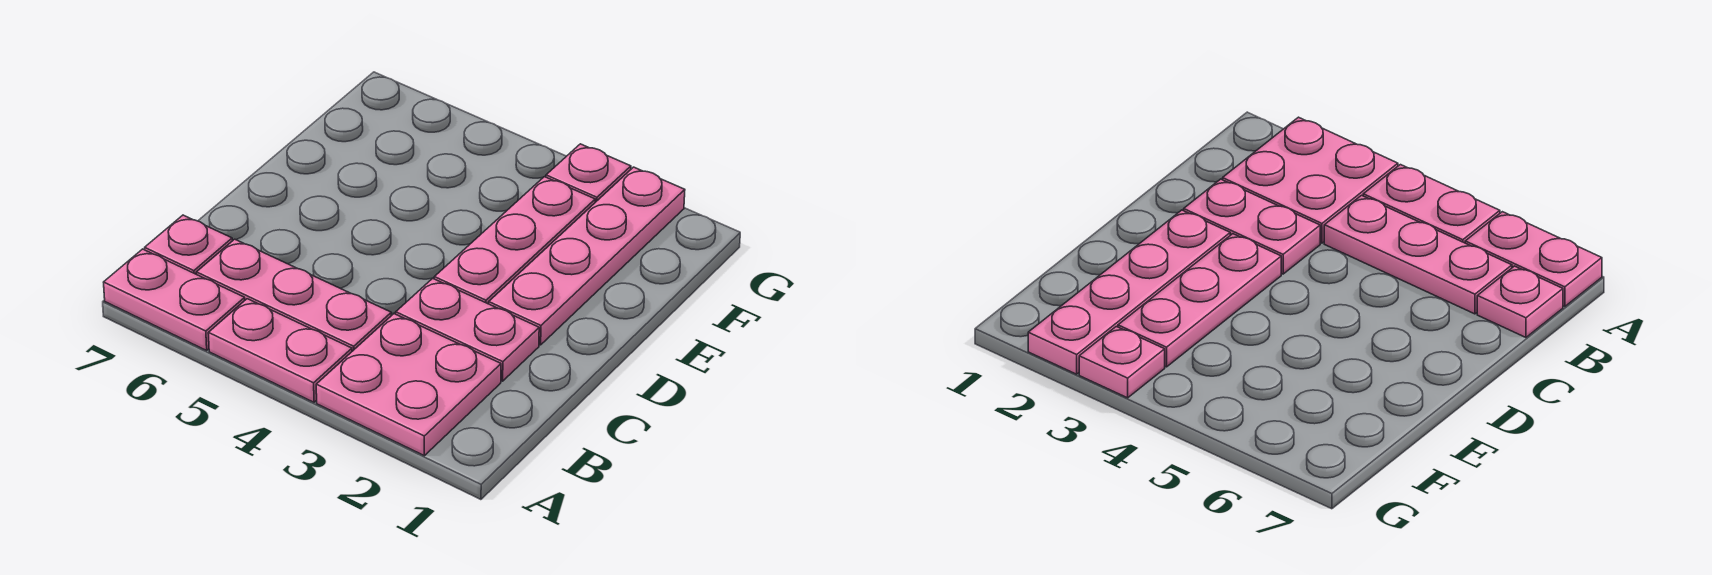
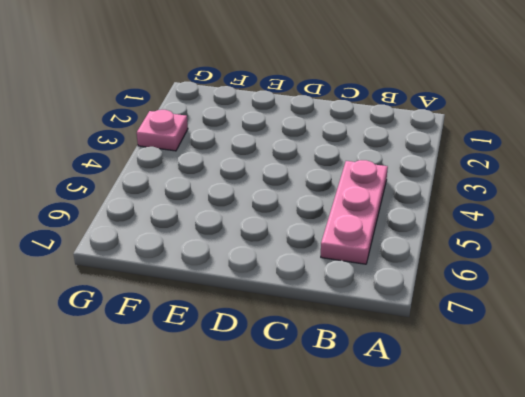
none -> pink 2x2 plate [316,314,501,456]
none -> pink 1x2 plate [208,299,352,402]

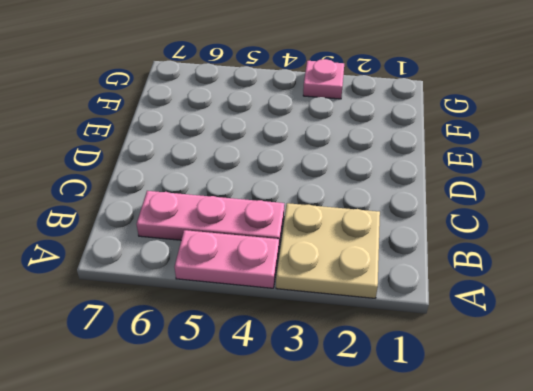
tan 2x2 plate [276,203,380,298] -> pink 2x2 plate [316,314,501,456]
none -> pink 1x2 plate [104,249,245,350]
none -> pink 1x1 plate [145,215,232,274]

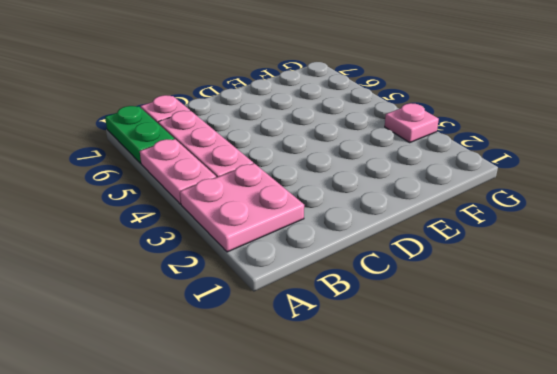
green 1x2 plate [105,106,174,164] -> pink 1x2 plate [104,249,245,350]
none -> pink 1x2 plate [396,278,539,381]
none -> pink 1x4 plate [489,167,685,345]

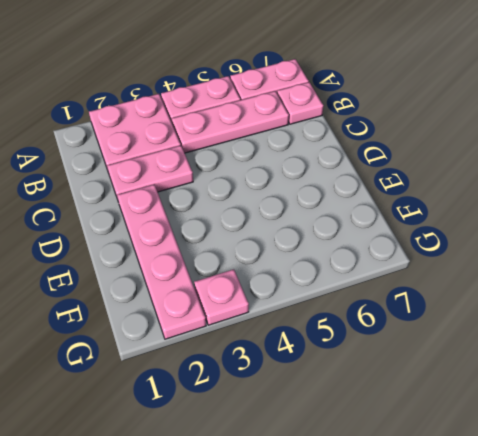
none -> pink 1x3 plate [434,177,595,304]

